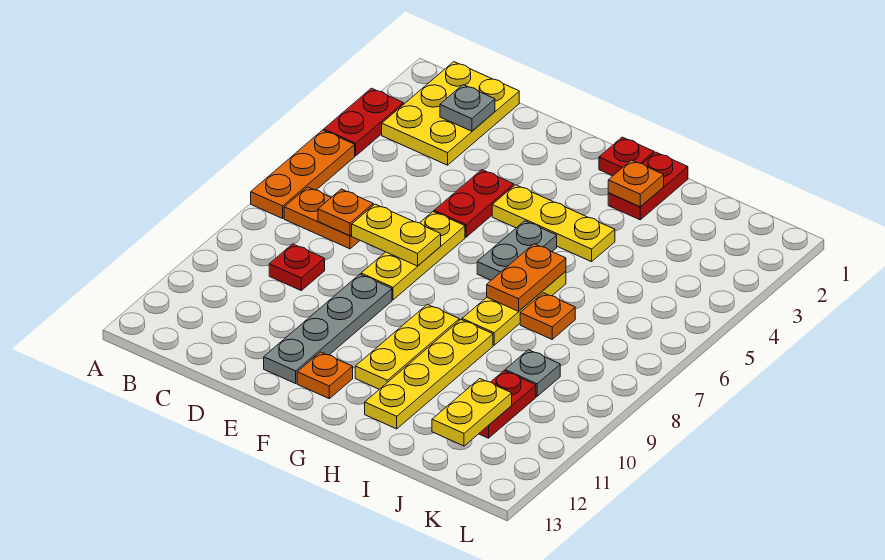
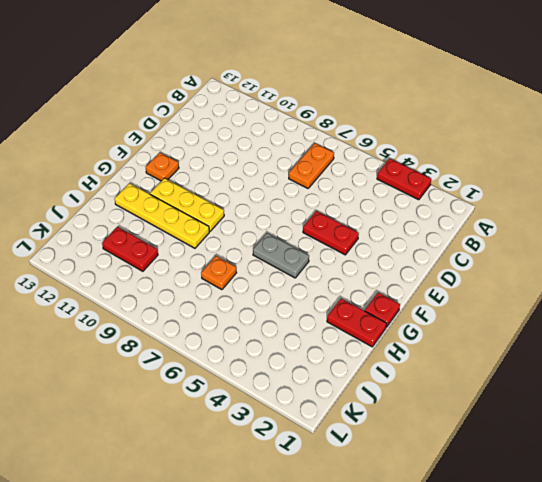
none -> orange 1x3 plate [251,130,355,218]
none -> yellow 2x3 plate [382,62,519,165]
none -> red 1x1 plate [269,244,325,290]

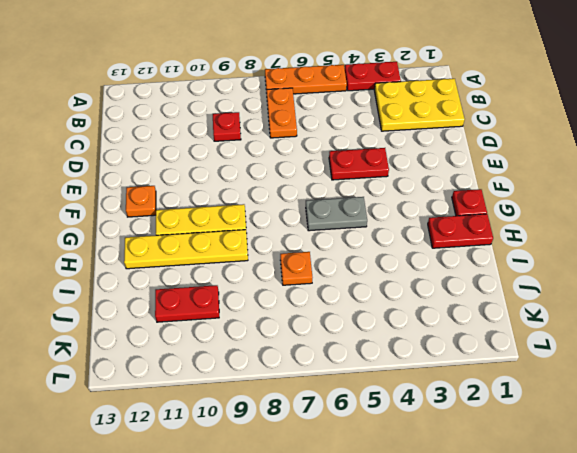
none -> yellow 1x3 plate [361,212,465,300]
none -> grey 1x4 plate [264,274,392,383]
none -> yellow 1x3 plate [492,185,615,262]

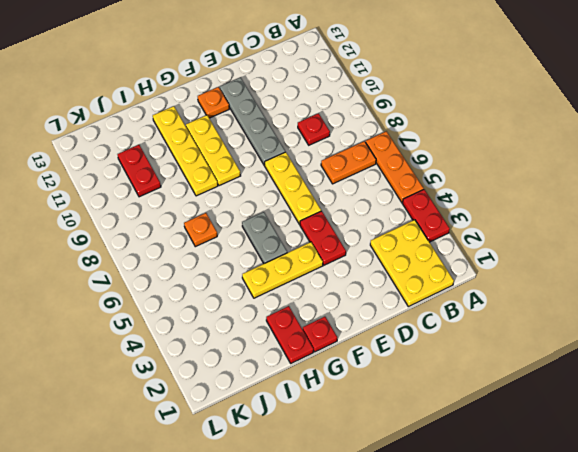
none -> yellow 1x3 plate [462,271,566,345]
none -> grey 1x1 plate [505,350,560,396]
none -> grey 1x1 plate [440,85,495,131]

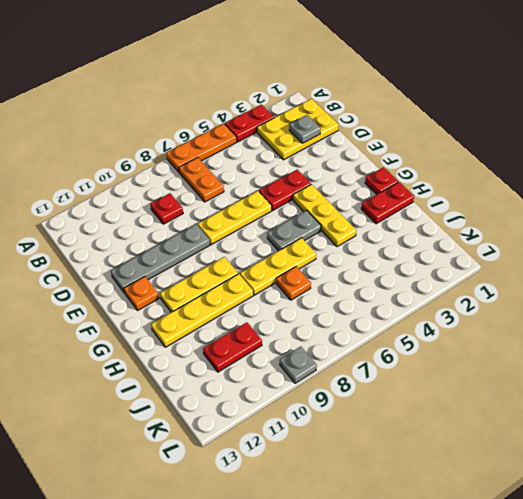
grey 1x1 plate [280,347,317,383] -> grey 1x1 plate moved to [505,350,560,396]
none -> orange 1x1 plate [318,189,373,236]
none -> yellow 1x2 plate [352,204,441,266]
none -> orange 1x1 plate [608,160,664,207]

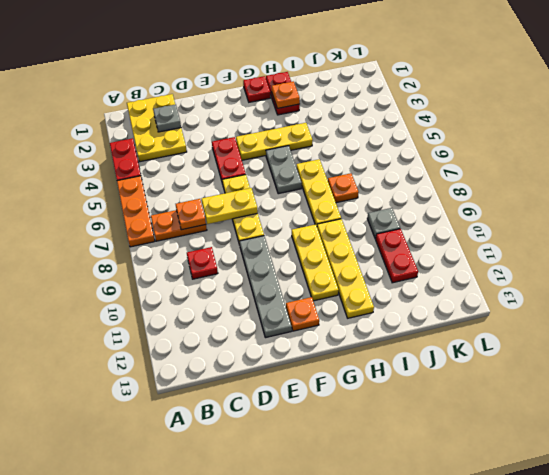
none -> orange 1x2 plate [487,244,566,311]
none -> yellow 1x2 plate [432,379,512,446]

